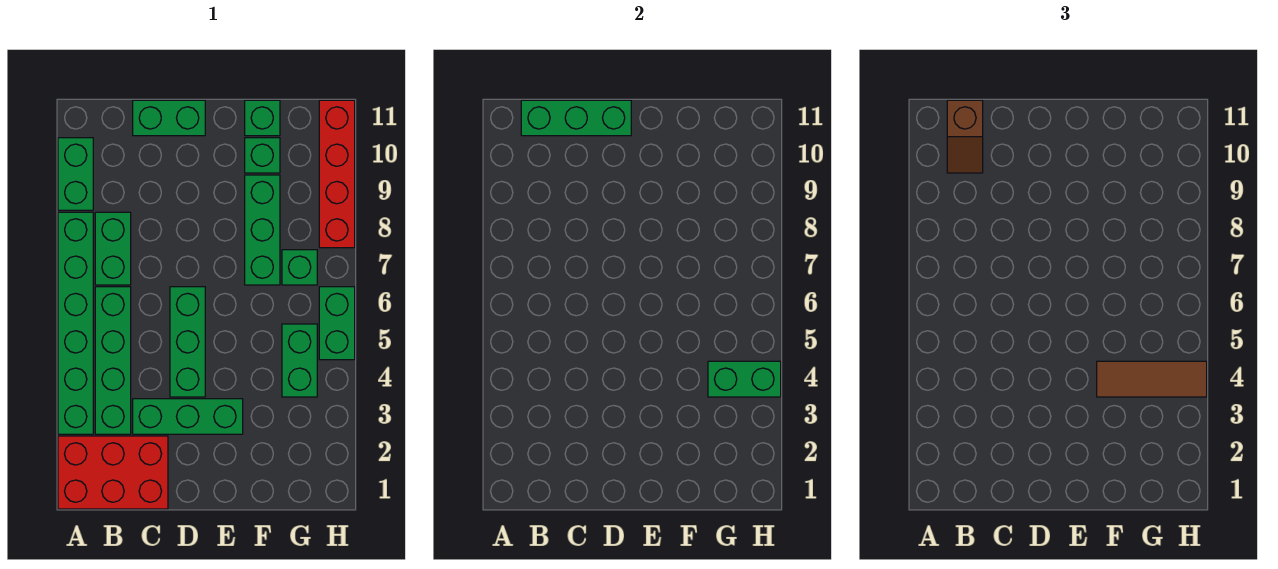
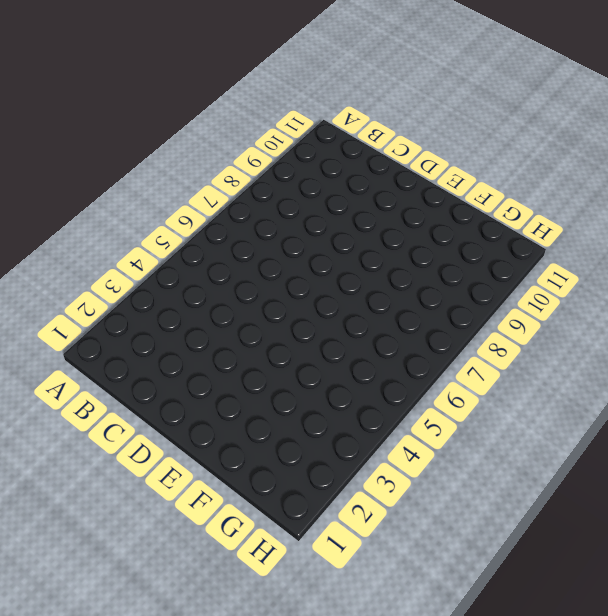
none -> red 2x3 brick [58,436,168,509]
none -> green 1x6 brick [58,212,93,434]
none -> green 1x2 brick [58,138,93,210]

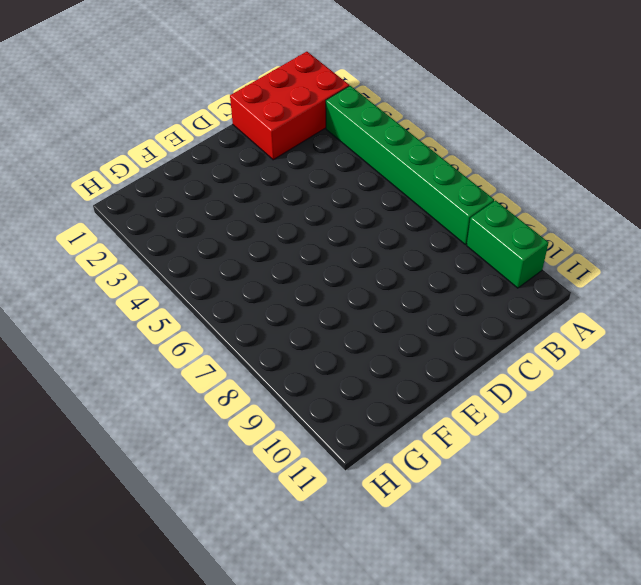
none -> green 1x4 brick [95,287,131,434]
none -> green 1x2 brick [95,212,131,285]
none -> green 1x3 brick [133,399,243,434]

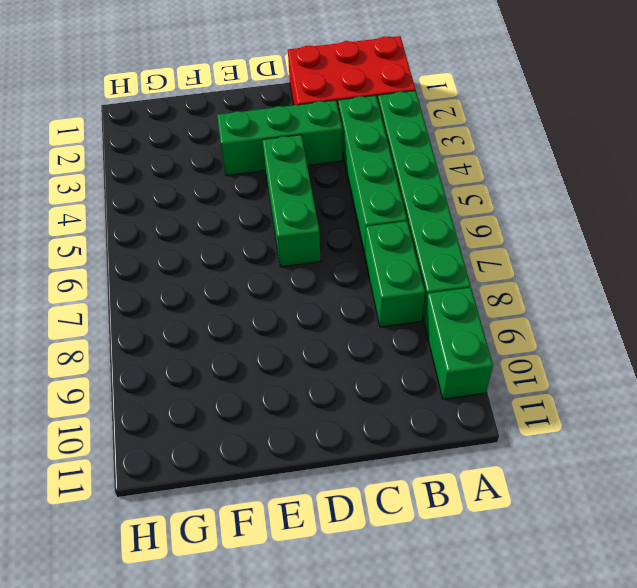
none -> green 1x2 brick [133,100,205,136]
none -> green 1x3 brick [245,175,280,285]
none -> green 1x1 brick [245,138,280,173]

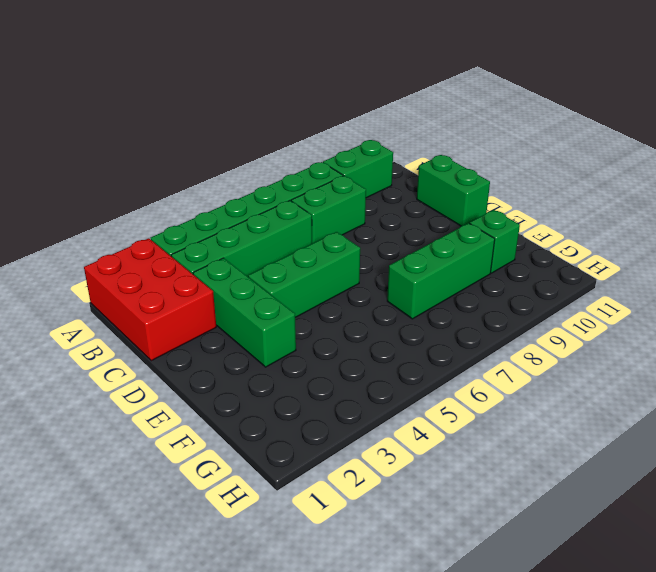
none -> green 1x1 brick [245,100,280,136]
none -> green 1x2 brick [282,324,317,397]
none -> green 1x1 brick [282,250,317,285]

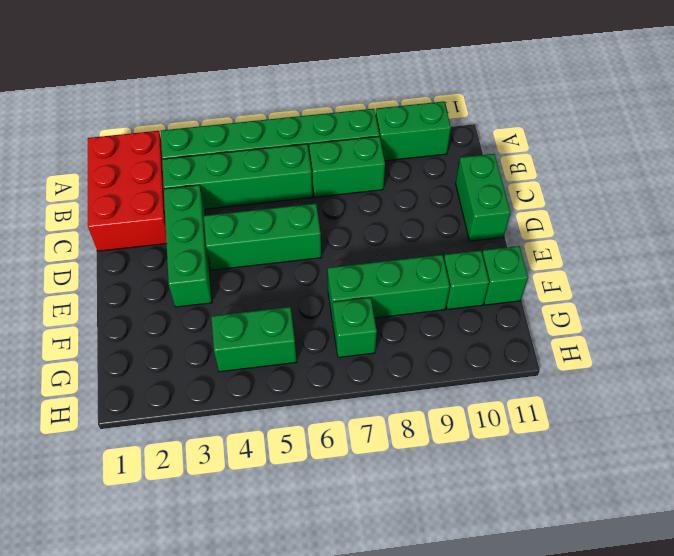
none -> green 1x2 brick [319,287,355,360]
none -> red 1x4 brick [319,100,355,248]
none -> green 1x3 brick [521,100,631,136]

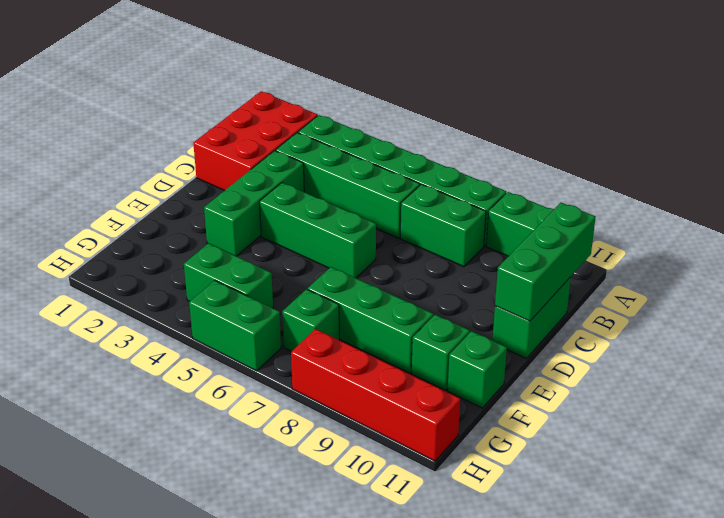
none -> green 1x2 brick [708,361,781,397]
none -> brown 1x2 slope [947,100,983,173]
none -> brown 1x3 tile [1097,361,1207,397]

